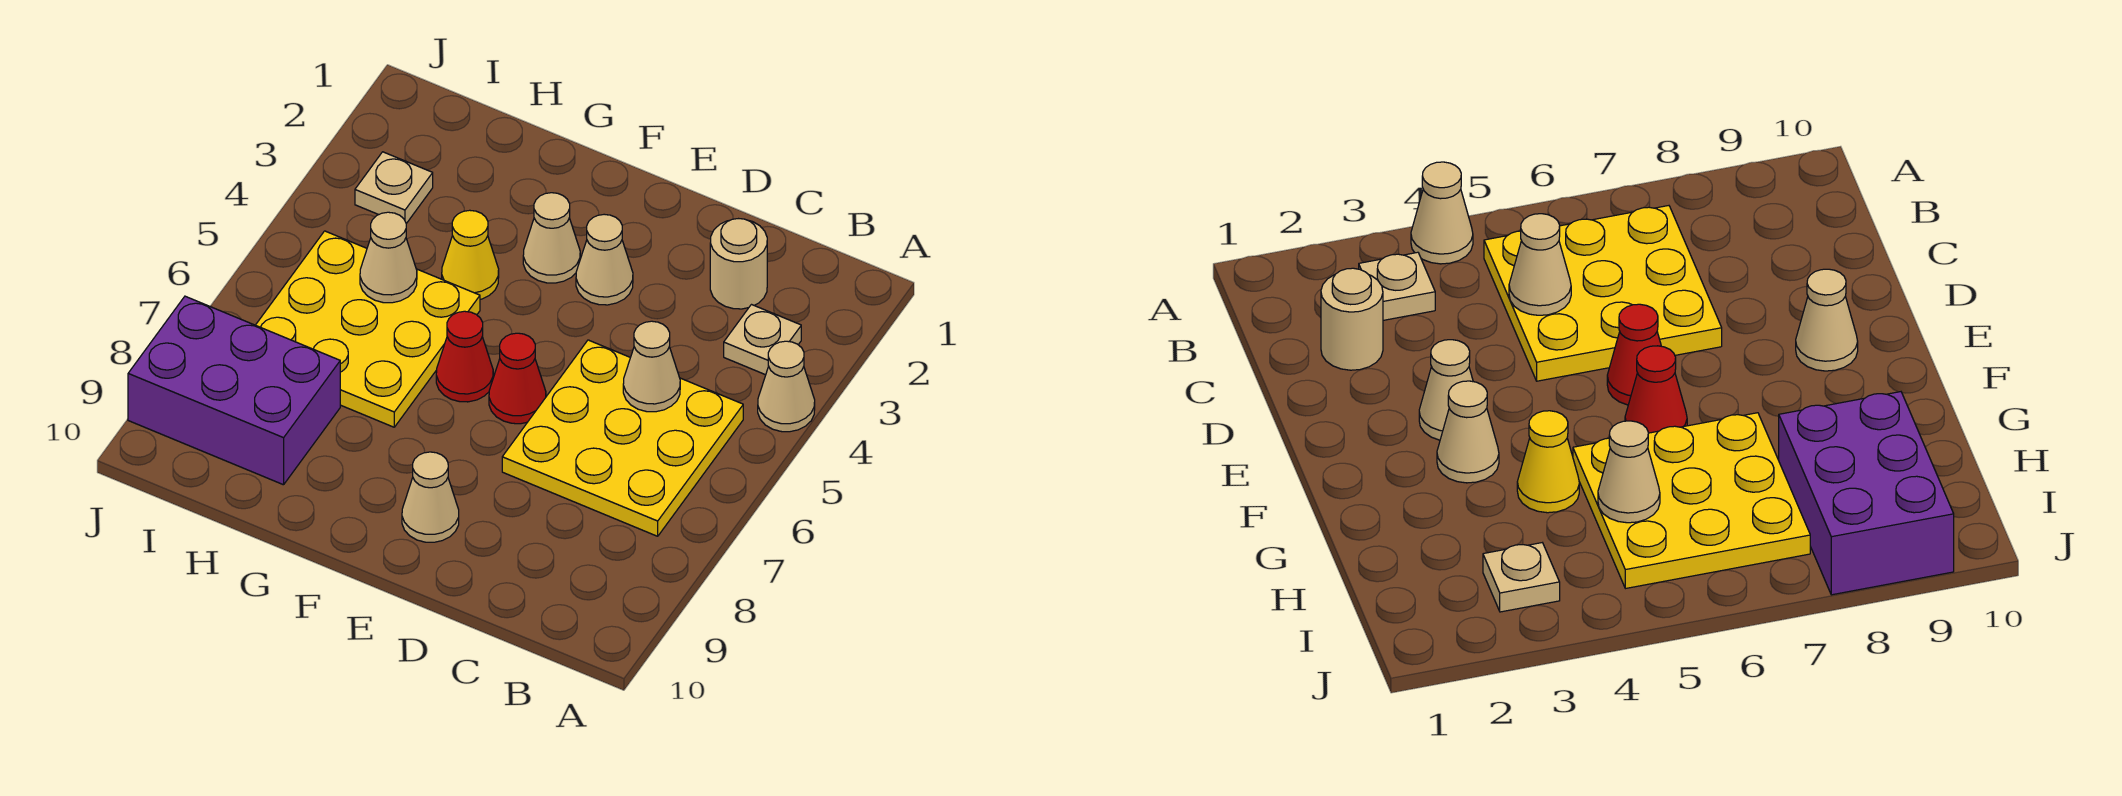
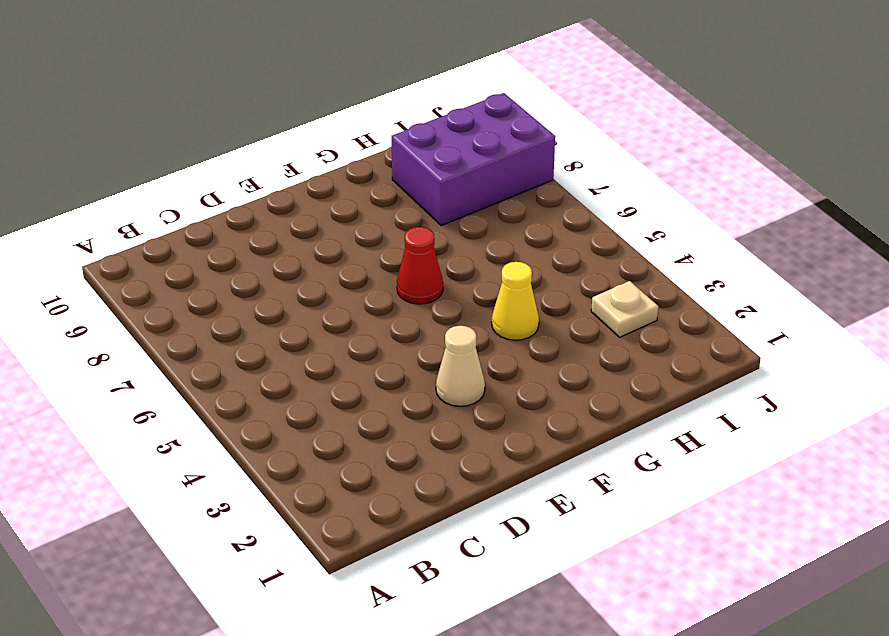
none -> tan 1x1 cone [758,341,815,432]
none -> tan 1x1 plate [724,305,801,375]
none -> yellow 3x3 plate [502,340,743,536]

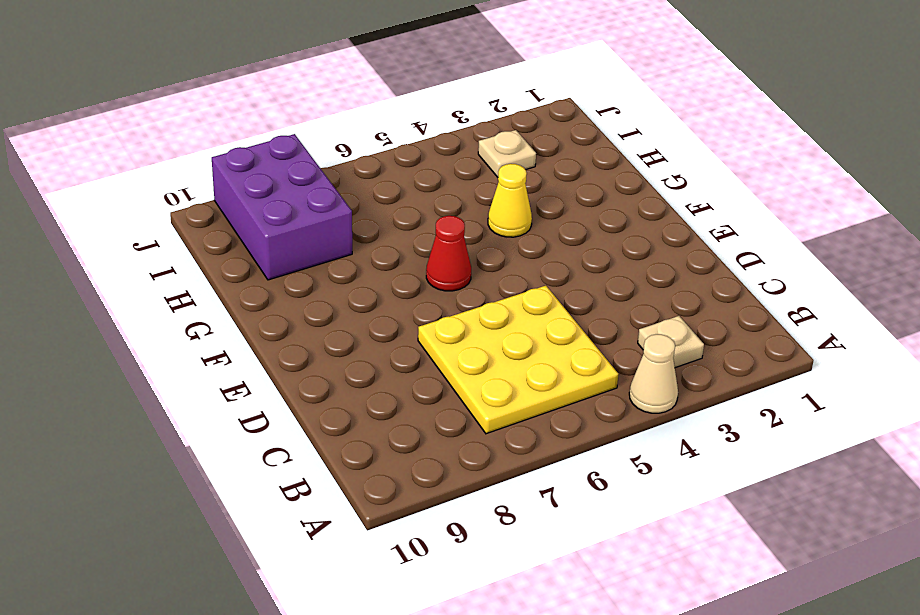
none -> tan 1x1 round brick [710,219,767,309]
none -> tan 1x1 cone [576,214,633,305]
none -> red 1x1 cone [489,333,546,424]

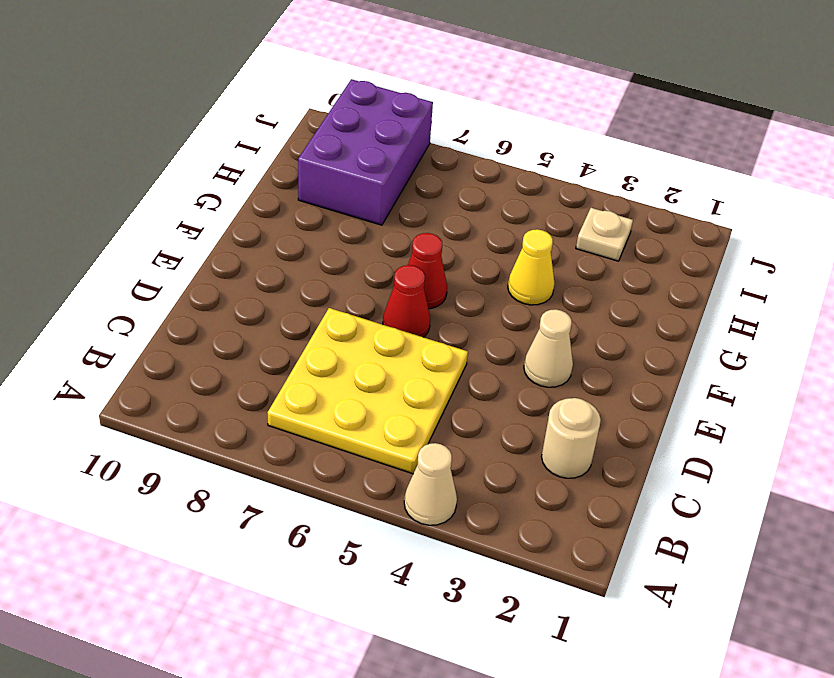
none -> tan 1x1 plate [724,305,801,375]
none -> tan 1x1 cone [402,452,459,542]
none -> tan 1x1 cone [523,193,580,283]

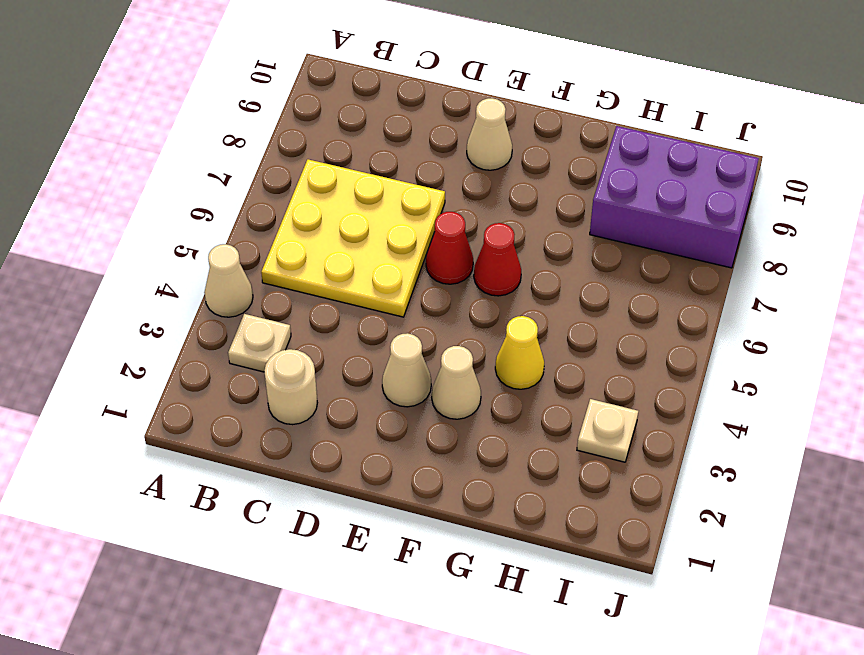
none -> yellow 3x3 plate [256,231,480,427]
none -> tan 1x1 cone [623,321,680,412]
none -> tan 1x1 cone [360,212,417,303]

